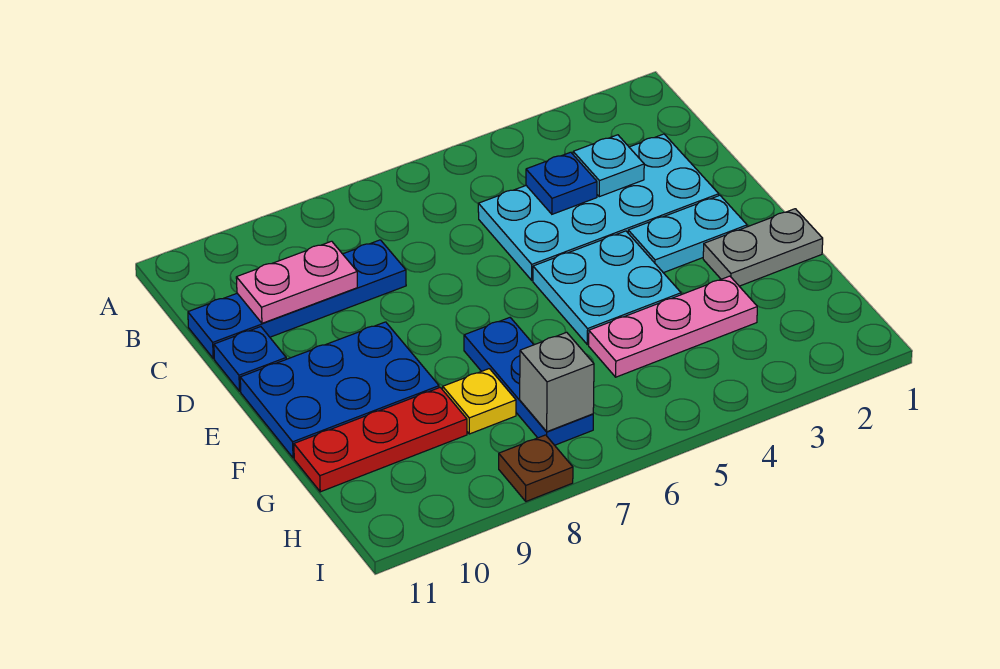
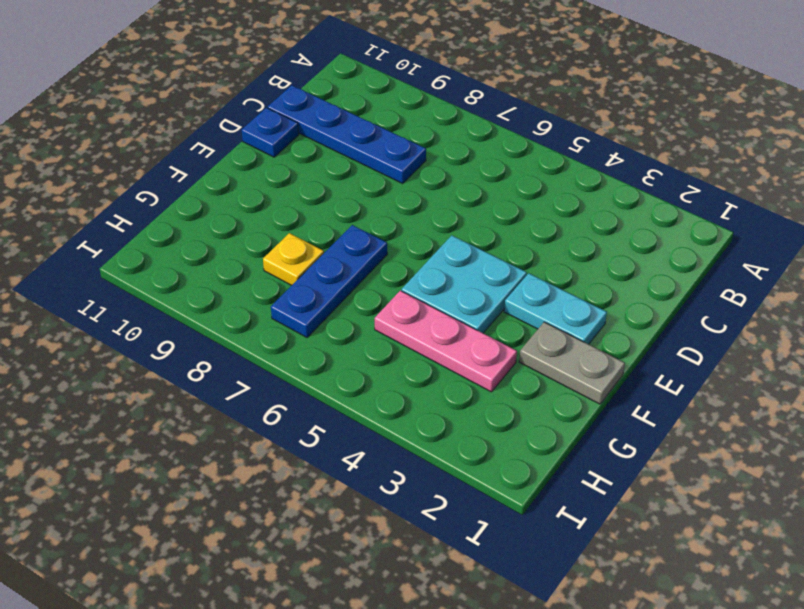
none -> cyan 2x4 plate [478,134,719,280]
none -> blue 2x3 plate [240,322,439,458]
none -> red 1x3 plate [294,387,467,492]

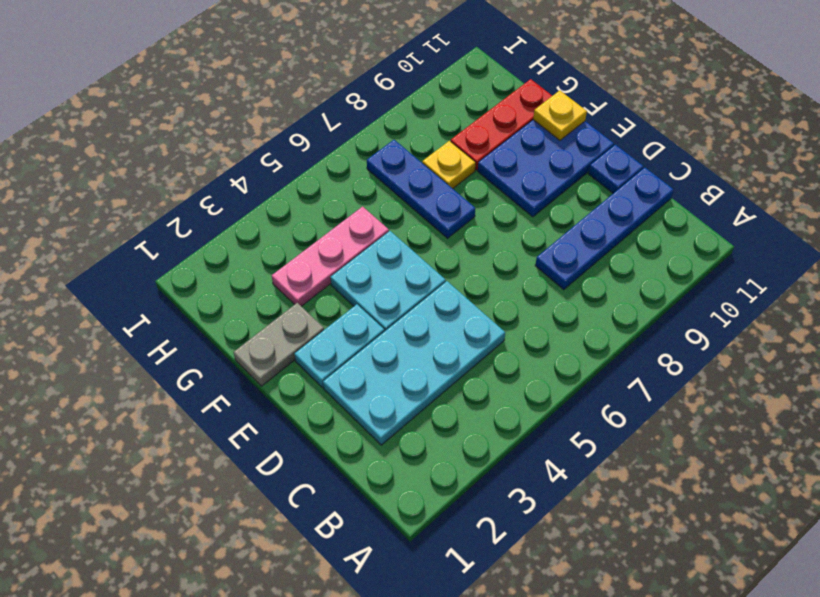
yellow 1x1 plate [533,91,587,140] -> none
none -> brown 1x1 plate [499,435,573,501]
none -> cyan 1x1 plate [573,135,644,197]
none -> blue 1x1 plate [526,152,597,214]

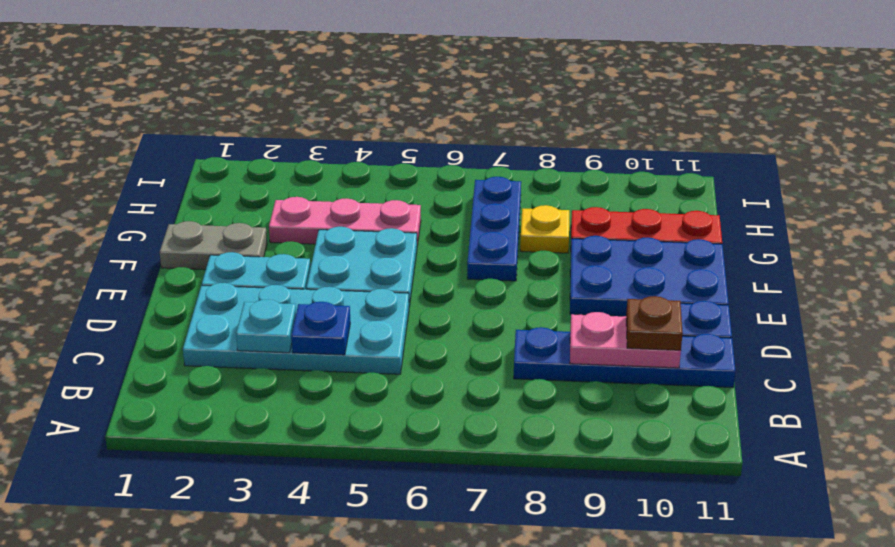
brown 1x1 plate [626,296,683,350] -> brown 1x1 plate moved to [499,435,573,501]
none -> grey 1x1 brick [520,332,594,432]

